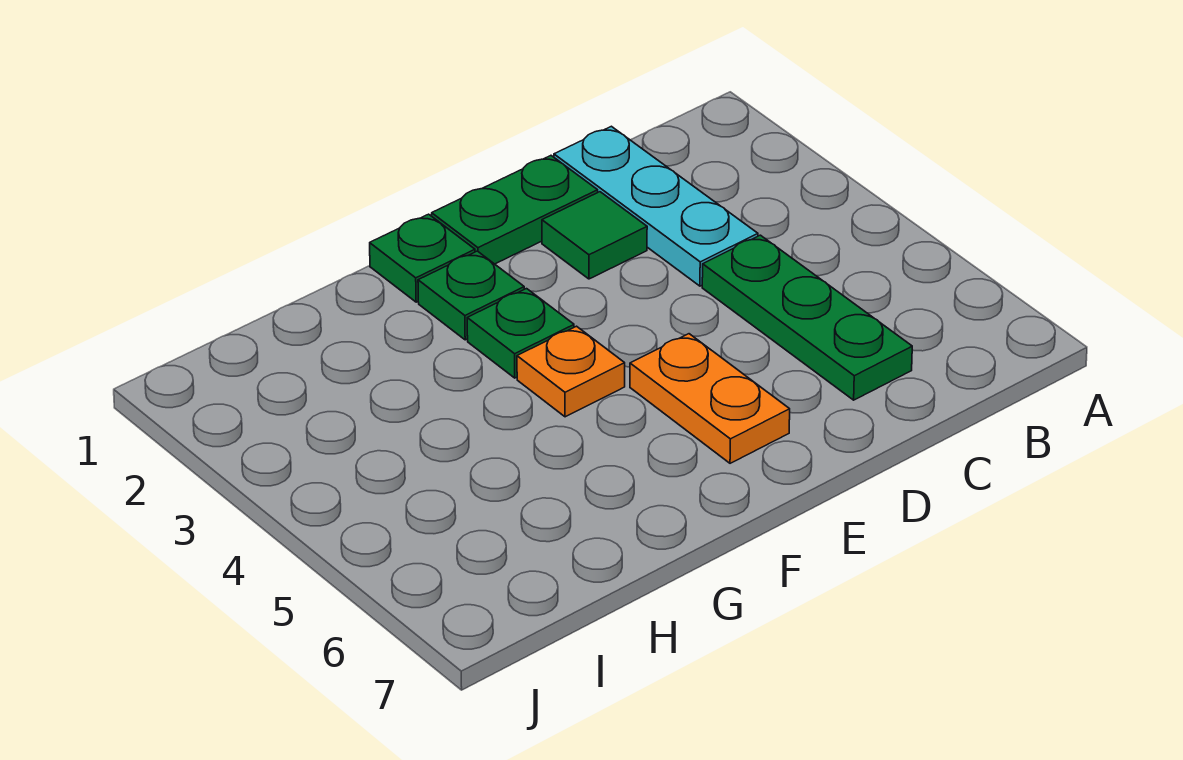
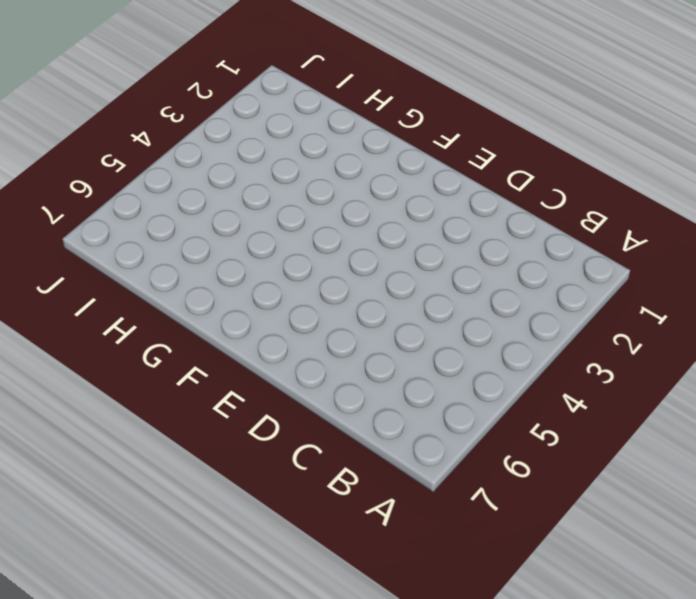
none -> cyan 1x3 plate [554,126,758,286]
none -> green 1x3 plate [702,235,912,400]

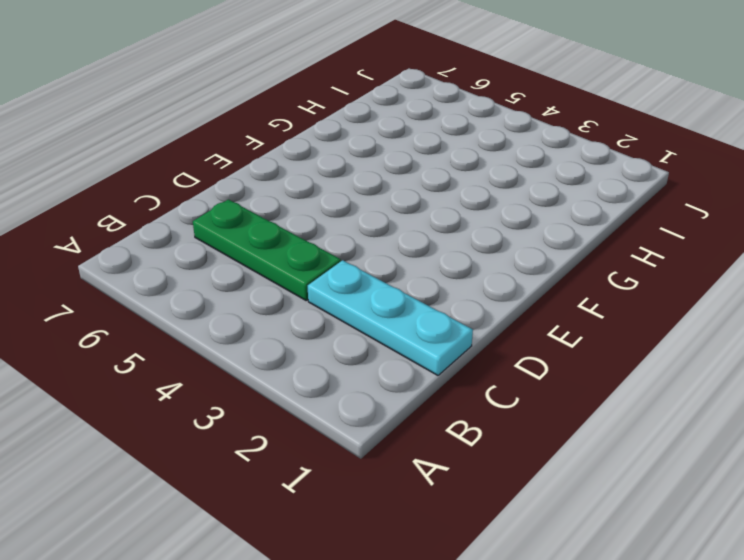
none -> green 1x2 plate [432,156,598,264]
none -> green 1x1 tile [542,192,647,279]

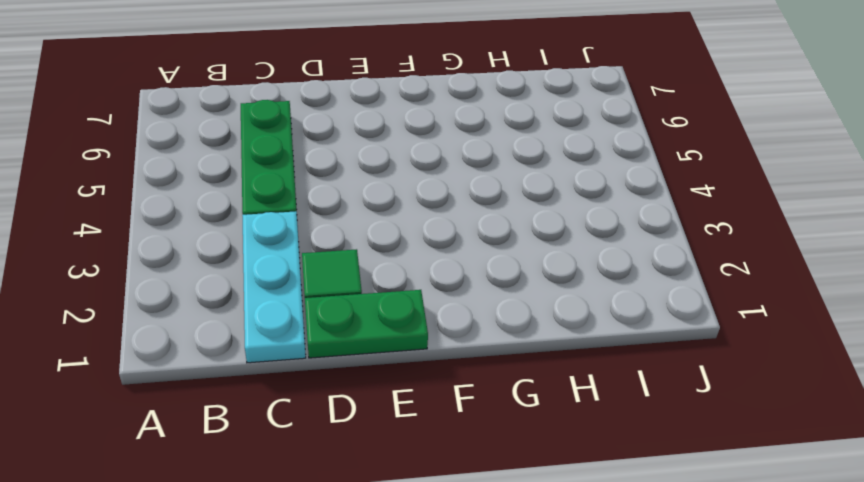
none -> orange 1x2 plate [630,334,790,463]
none -> green 1x1 plate [370,214,475,302]

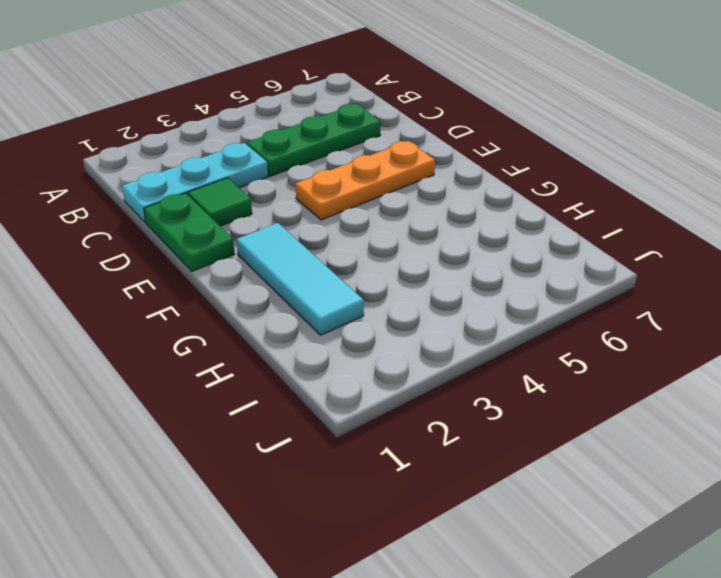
orange 1x3 plate [295,141,435,220] -> orange 1x2 plate [630,334,790,463]
cyan 1x3 tile [237,223,364,335] -> green 1x1 plate [418,251,524,340]
none -> green 1x1 plate [370,214,475,302]
none -> green 1x1 plate [467,289,574,378]

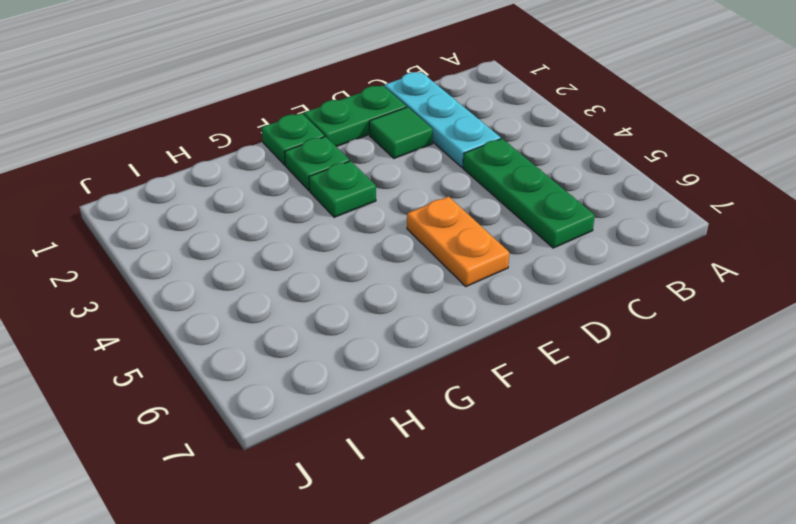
none -> orange 1x1 plate [517,326,625,417]

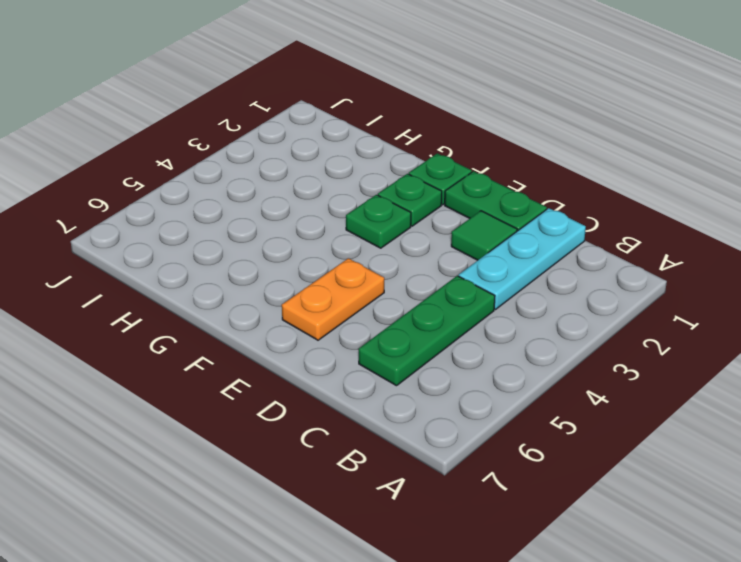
none -> orange 1x1 plate [517,326,625,417]

